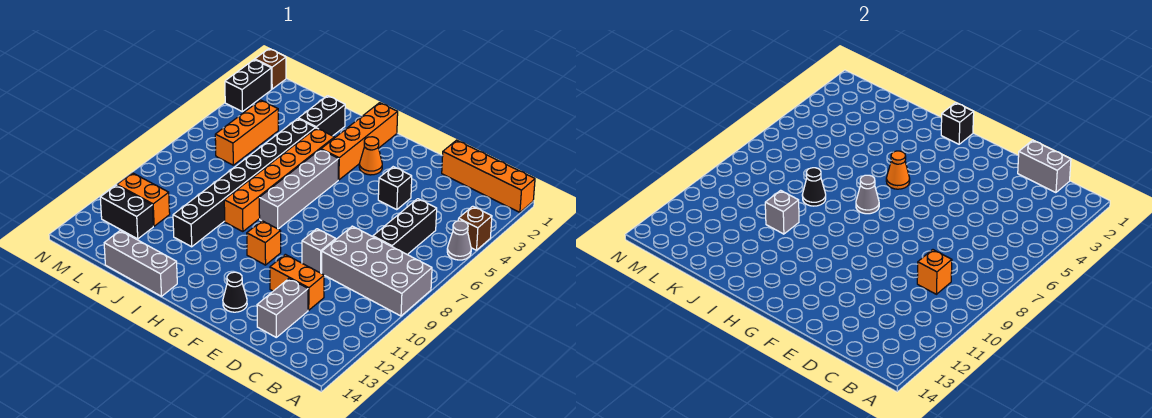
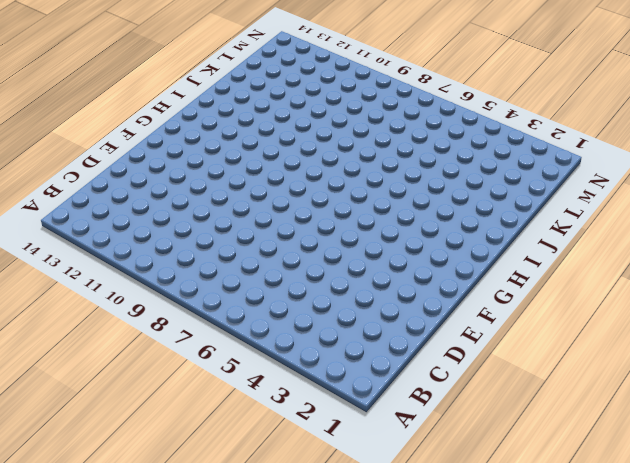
none -> orange 1x4 brick [442,140,535,212]
none -> brown 1x1 brick [458,206,492,250]
none -> grey 1x1 cone [447,221,471,260]
none -> grey 2x4 brick [322,226,432,316]

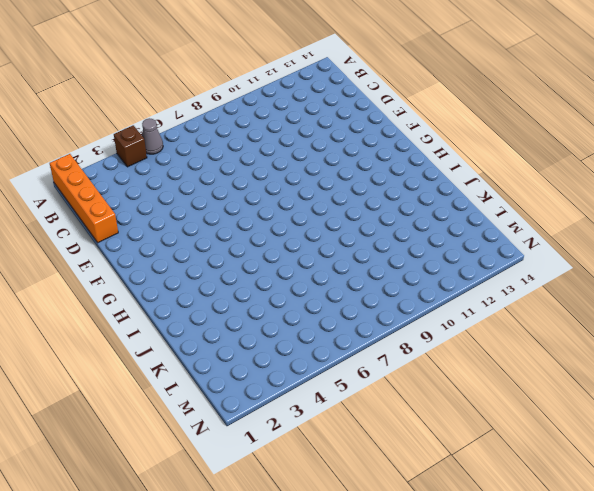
none -> grey 2x4 brick [322,226,432,316]
none -> black 1x3 brick [373,199,437,255]
none -> orange 1x2 brick [270,254,324,310]
none -> grey 1x2 brick [257,278,308,337]

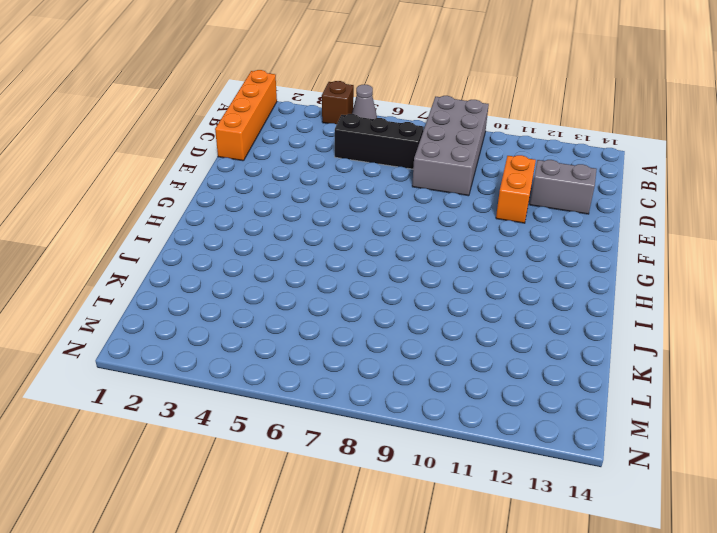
none -> black 1x1 brick [378,167,412,210]
none -> grey 1x1 brick [302,229,336,273]
none -> black 1x1 cone [223,272,247,312]
none -> orange 1x1 cone [359,137,382,175]

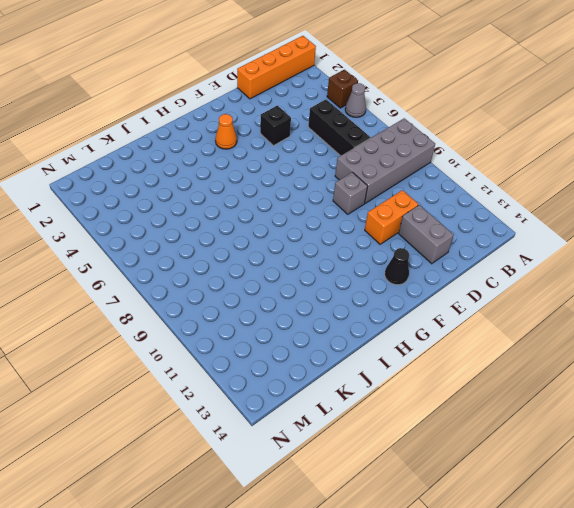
none -> orange 1x1 brick [247,221,281,265]
none -> orange 1x4 brick [321,103,398,180]
none -> grey 1x4 brick [259,149,339,229]
none -> orange 1x6 brick [224,128,334,232]

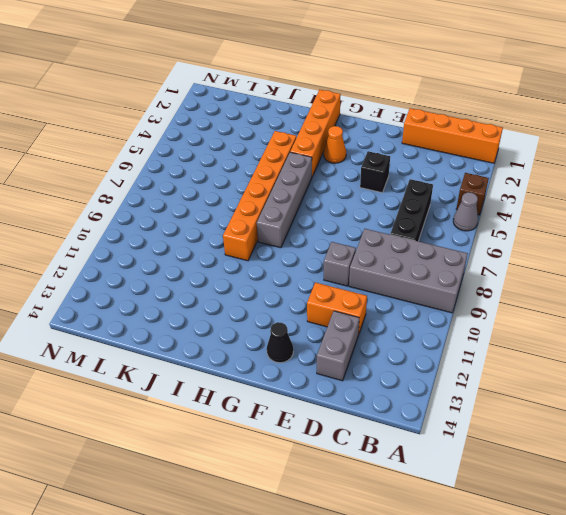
none -> orange 1x1 brick [247,221,281,265]
none -> grey 1x3 brick [104,231,177,296]
none -> black 1x2 brick [298,96,345,136]
none -> black 1x8 brick [173,119,316,247]

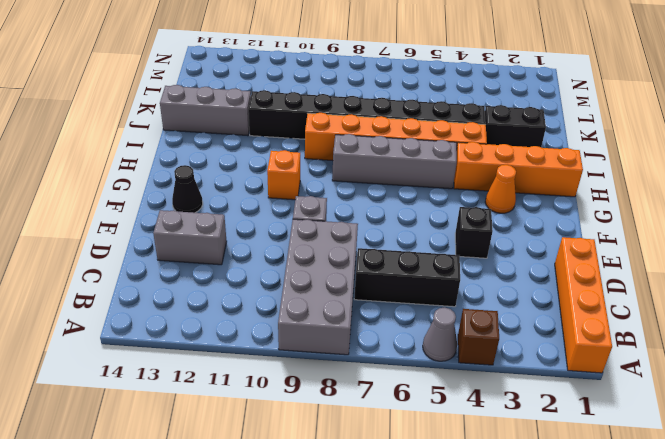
grey 1x3 brick [160,85,251,136] -> grey 1x3 brick turned to [104,231,177,296]
none -> orange 1x2 brick [270,254,324,310]
none -> orange 1x3 brick [215,100,278,165]
none -> orange 1x2 brick [117,173,170,226]
none -> black 1x2 brick [100,185,153,239]

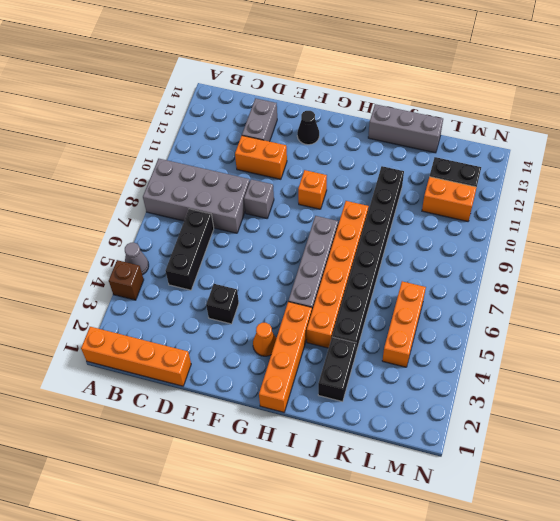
none -> brown 1x1 brick [255,49,286,89]
none -> black 1x2 brick [225,60,271,112]
none -> grey 1x2 brick [1018,140,1071,193]
none -> orange 1x1 brick [917,250,952,294]

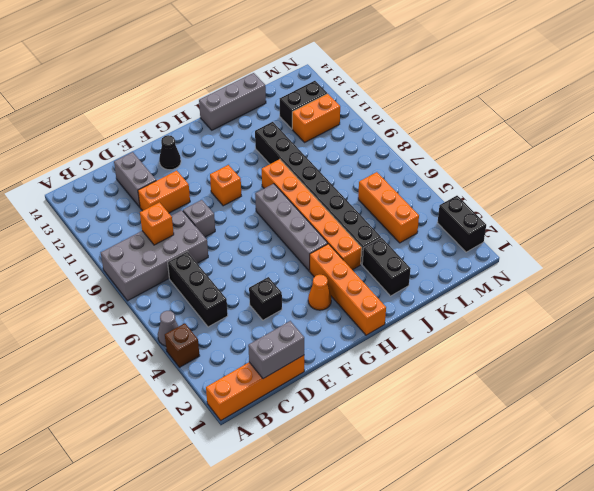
none -> brown 1x1 brick [255,49,286,89]
none -> black 1x1 brick [941,103,974,144]
none -> orange 1x1 cone [886,151,910,189]
none -> grey 1x1 cone [856,175,879,214]

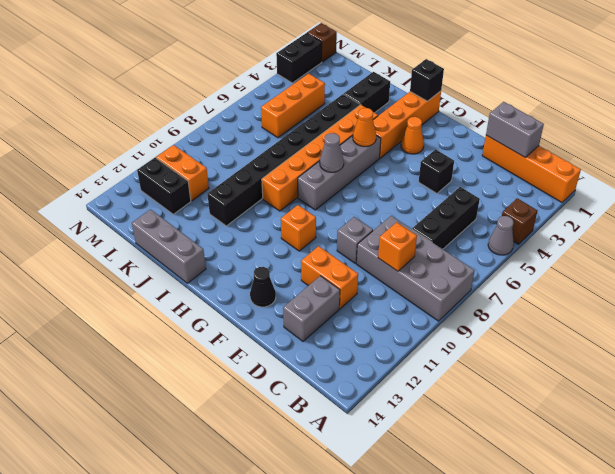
none -> black 1x1 cone [802,168,826,206]
none -> grey 1x1 brick [765,190,799,234]

